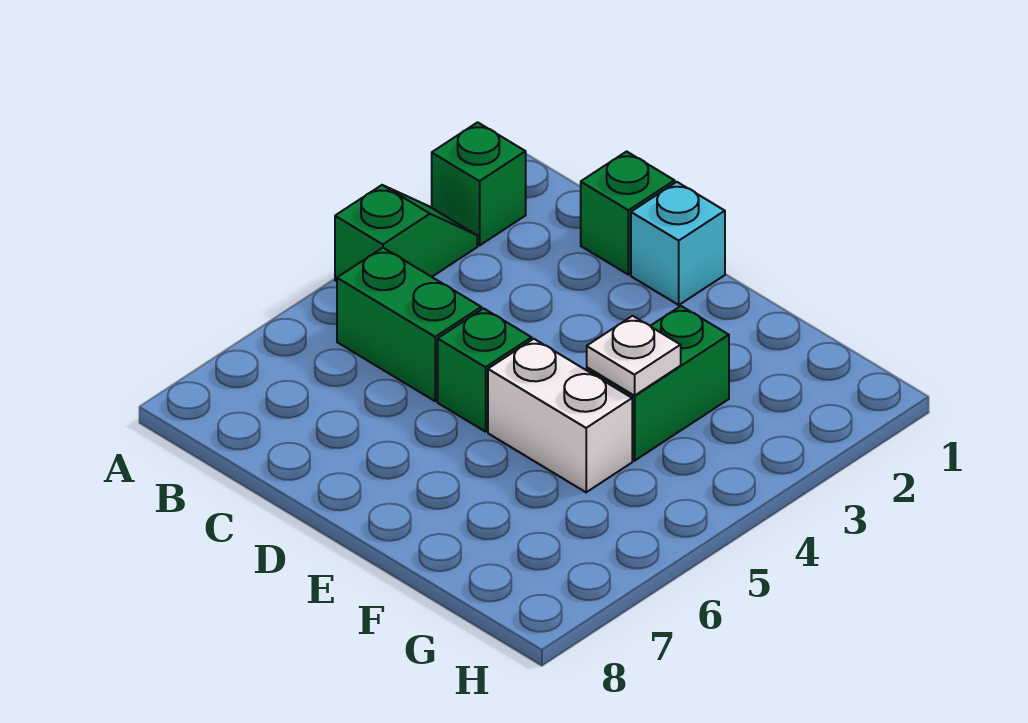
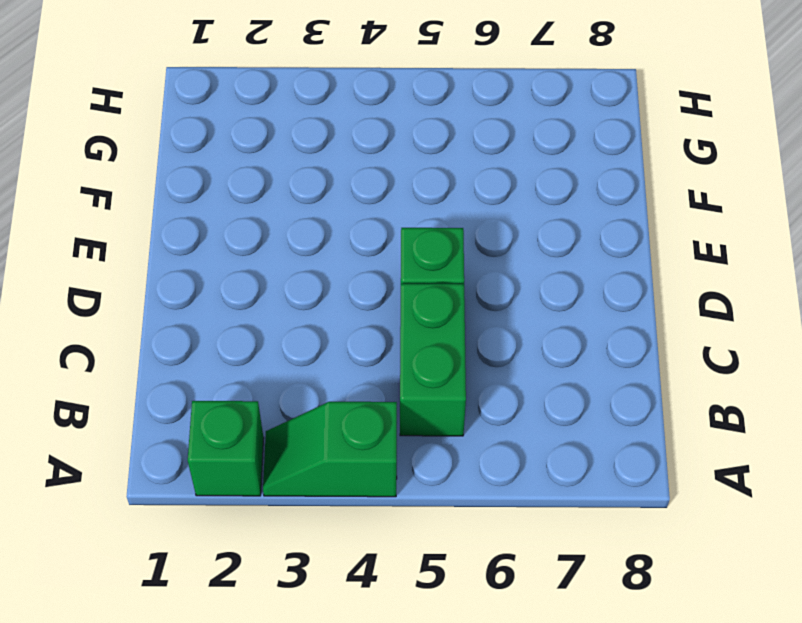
none -> green 1x1 brick [581,152,675,275]
none -> cyan 1x1 brick [631,182,725,305]

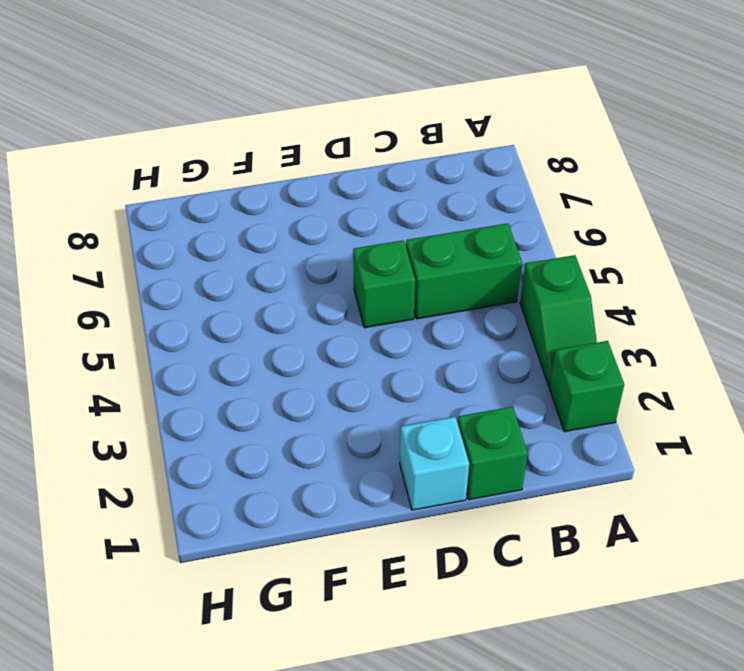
none -> white 1x2 brick [488,339,632,492]
none -> green 1x2 brick [587,306,729,461]

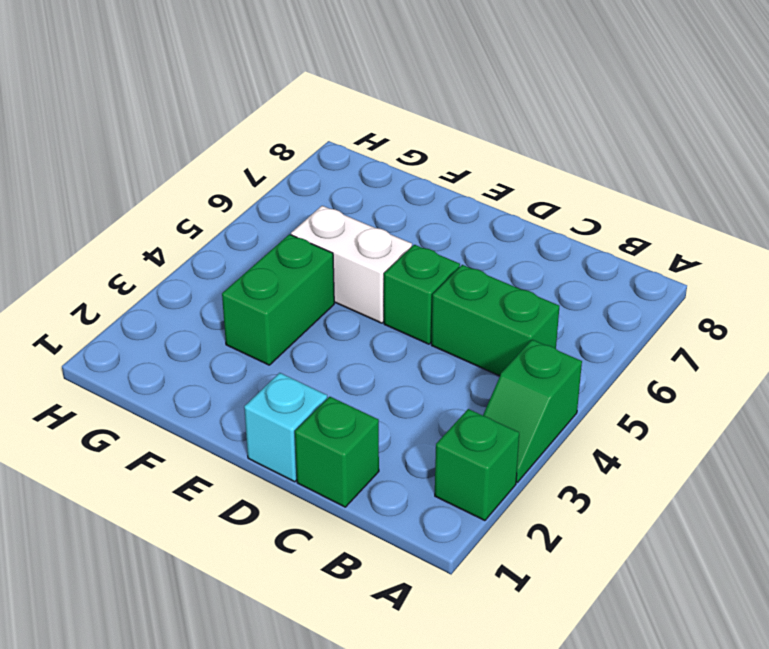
none -> white 1x1 plate [587,316,681,396]

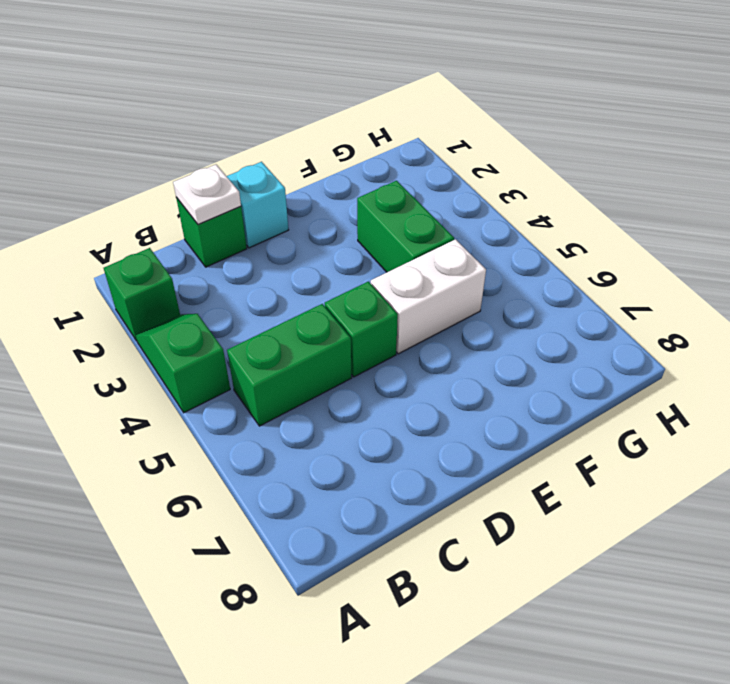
white 1x1 plate [173,165,241,224] -> white 1x1 plate moved to [587,316,681,396]

